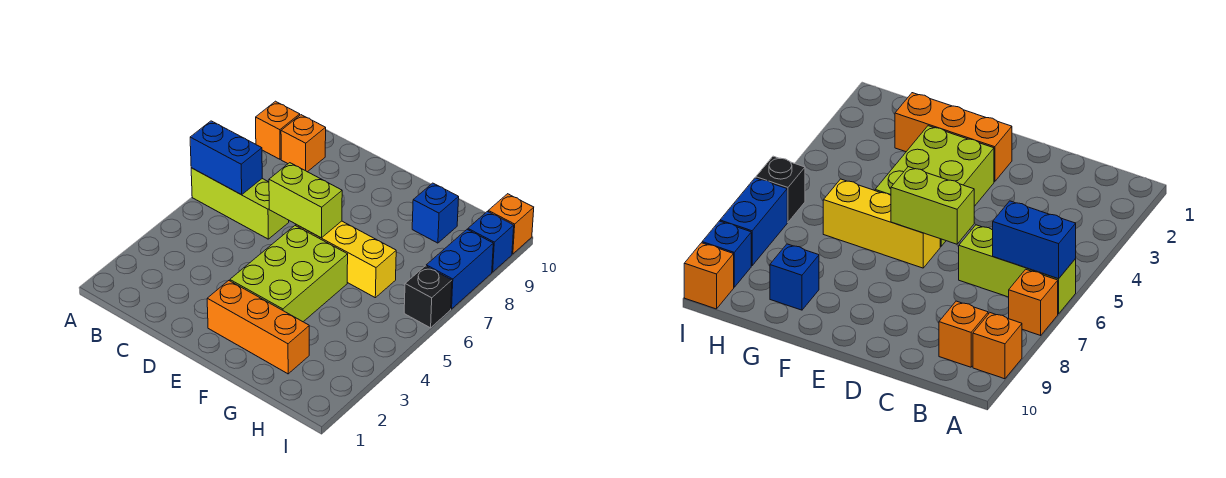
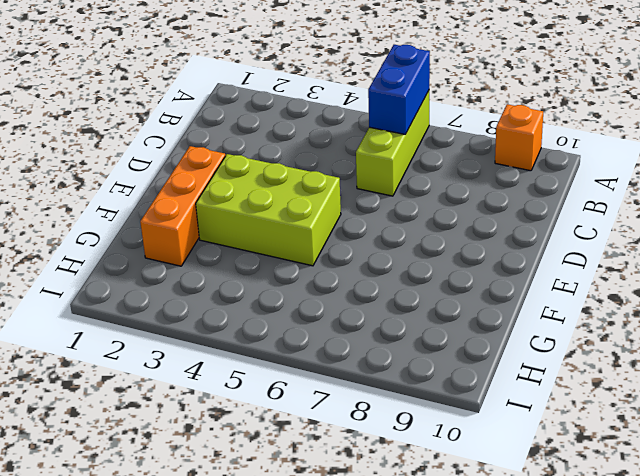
none -> orange 1x1 brick [1009,269,1058,335]
none -> orange 1x1 brick [281,115,326,172]
none -> yellow 1x3 brick [296,221,396,298]

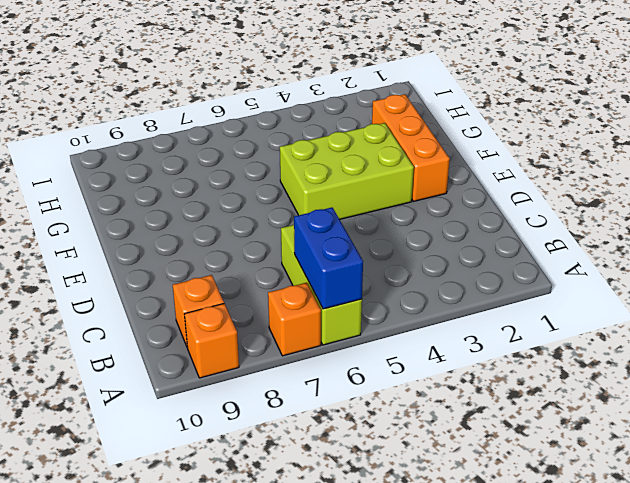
none -> yellow 1x3 brick [296,221,396,298]
none -> blue 1x1 brick [412,183,459,243]
none -> black 1x1 brick [404,266,452,328]

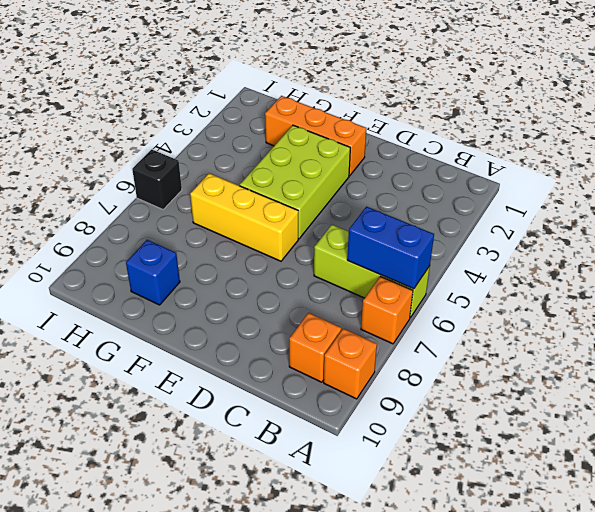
none -> blue 1x2 brick [426,230,493,309]
none -> blue 1x1 brick [468,212,514,272]
none -> orange 1x1 brick [488,194,534,254]

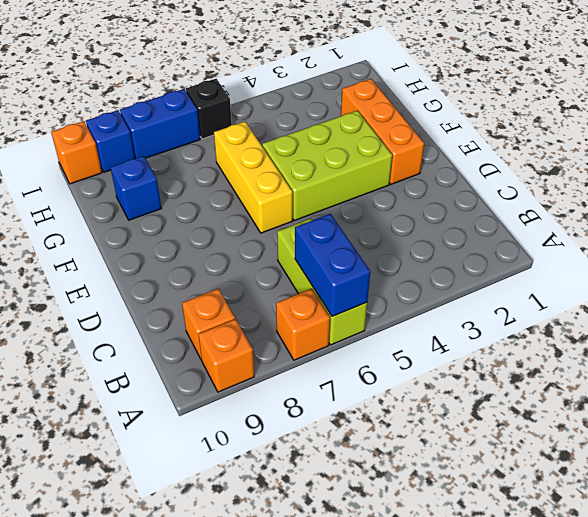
none -> lime 1x2 brick [269,163,342,238]

